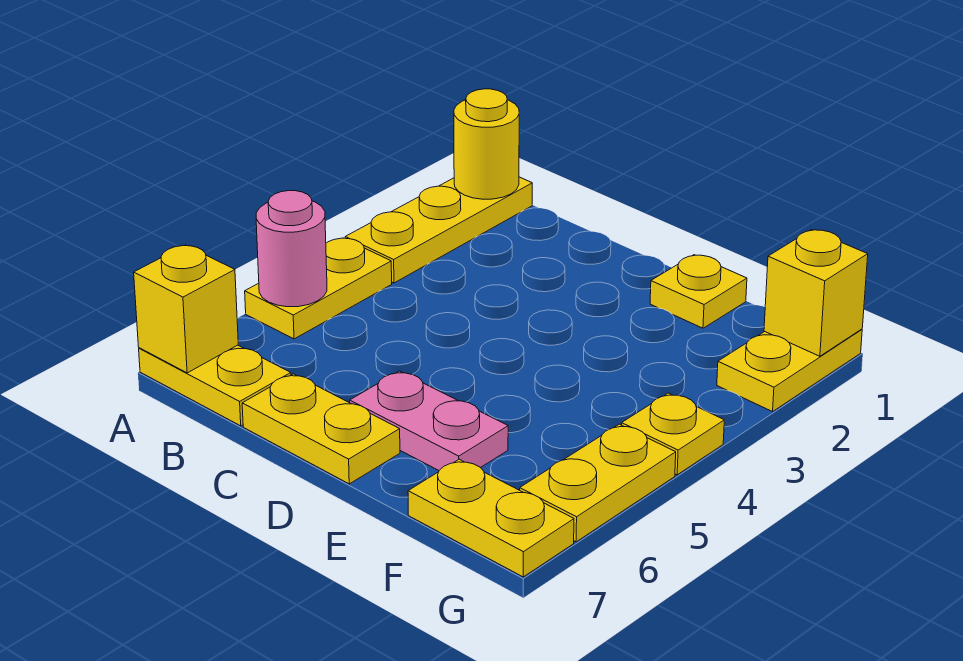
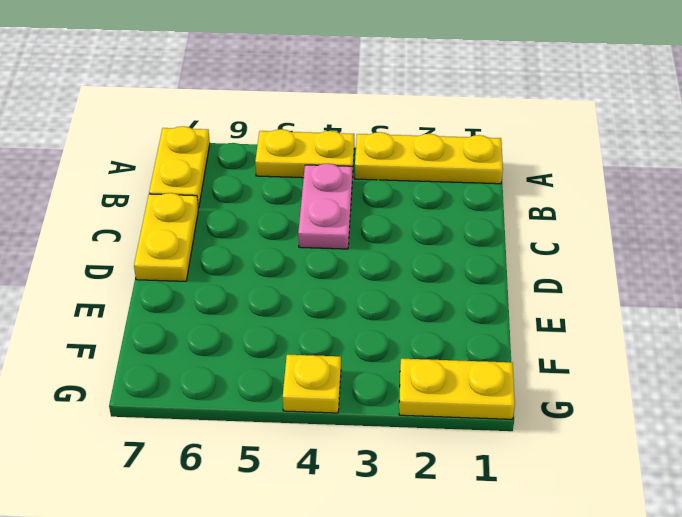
pink 1x2 plate [298,164,352,249] -> pink 1x2 plate moved to [350,371,508,470]
none -> yellow 1x1 plate [650,255,747,328]
none -> yellow 1x2 plate [408,459,574,577]
none -> yellow 1x2 plate [520,424,676,542]

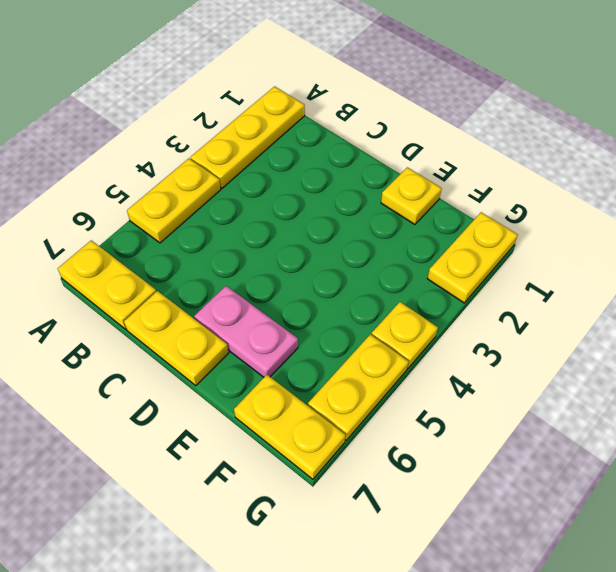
none -> yellow 1x1 round brick [454,89,519,199]
none -> pink 1x1 round brick [256,191,327,307]
none -> yellow 1x1 brick [134,245,238,373]

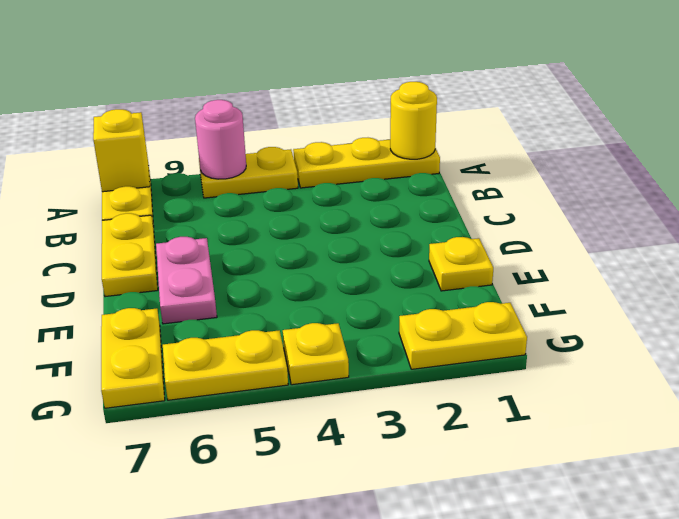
none -> yellow 1x1 brick [764,230,868,356]

